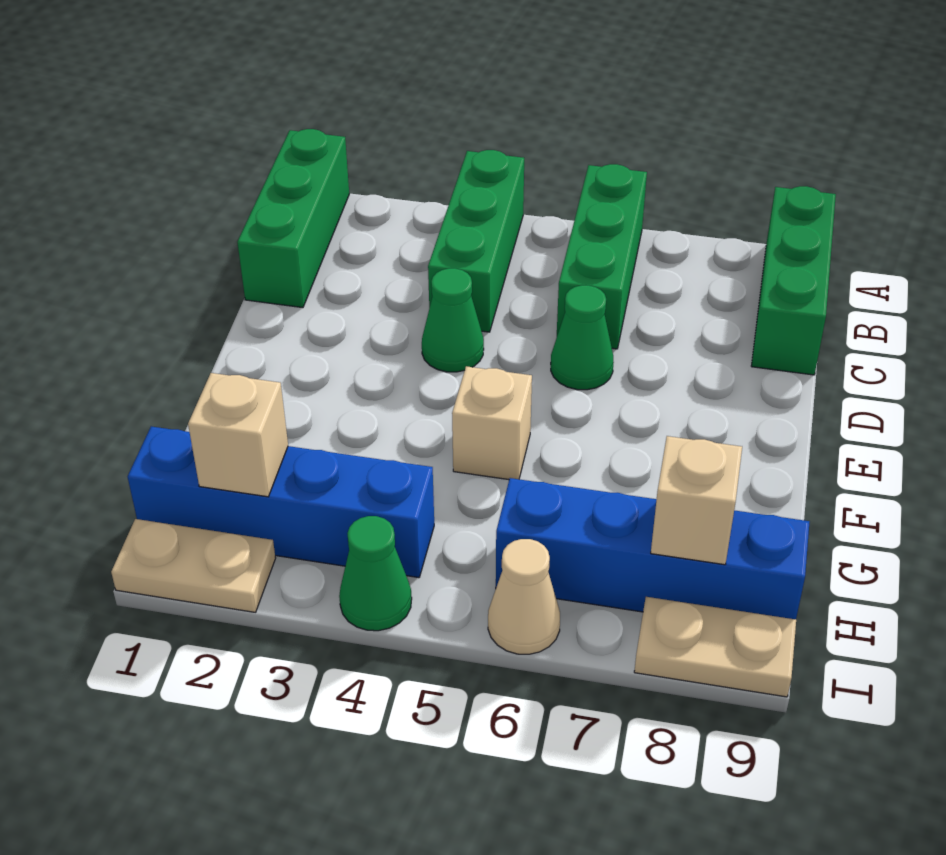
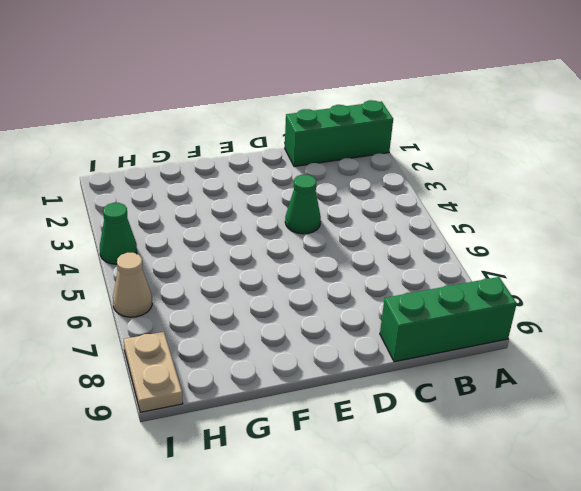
none -> green 1x3 brick [428,150,524,332]
none -> green 1x3 brick [557,164,647,349]
none -> green 1x1 cone [551,285,614,390]

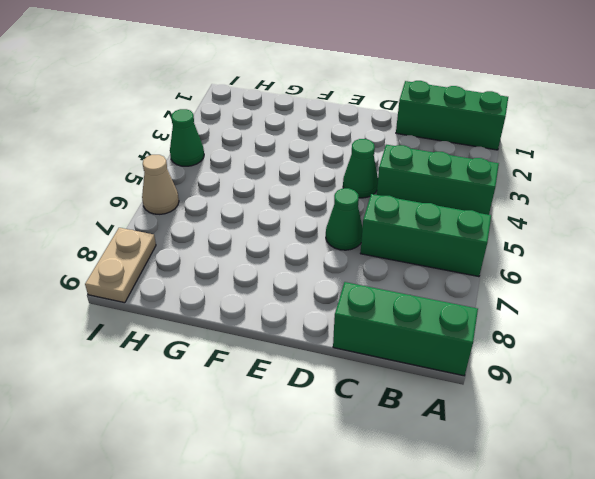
none -> tan 1x1 brick [452,366,532,480]
none -> blue 1x4 brick [128,426,434,578]
none -> blue 1x4 brick [496,478,809,619]

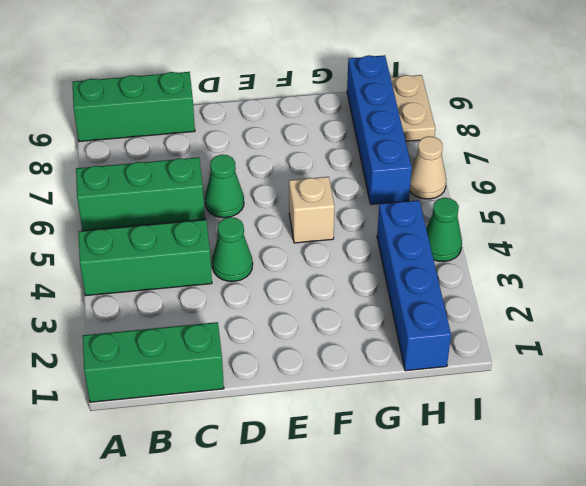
none -> tan 1x2 plate [111,519,276,612]
none -> tan 1x1 brick [188,373,288,497]
none -> tan 1x1 brick [651,436,742,565]

